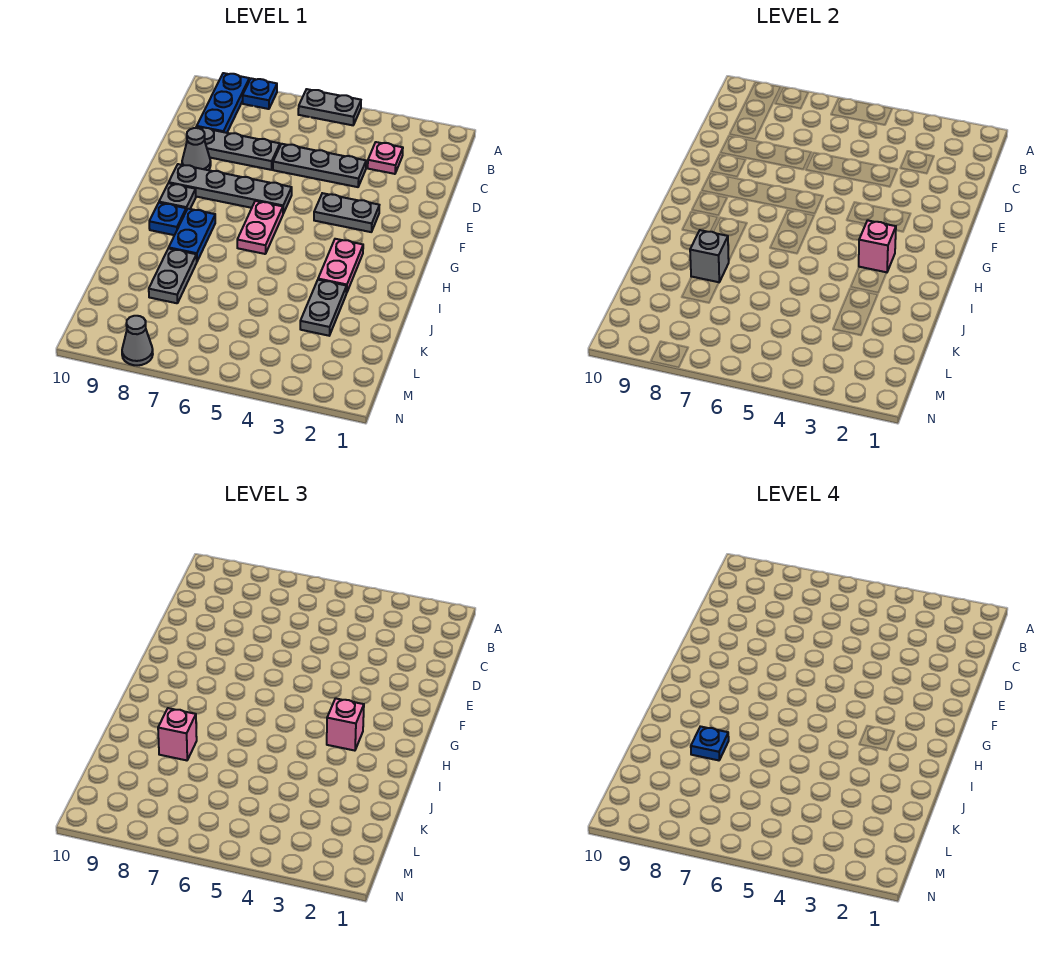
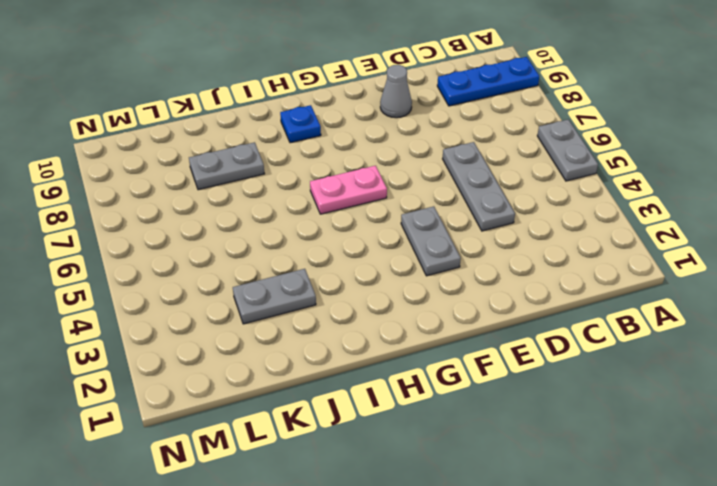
none -> blue 1x1 plate [242,78,277,109]
none -> pink 1x1 plate [368,142,403,174]
none -> grey 1x3 plate [196,127,280,170]

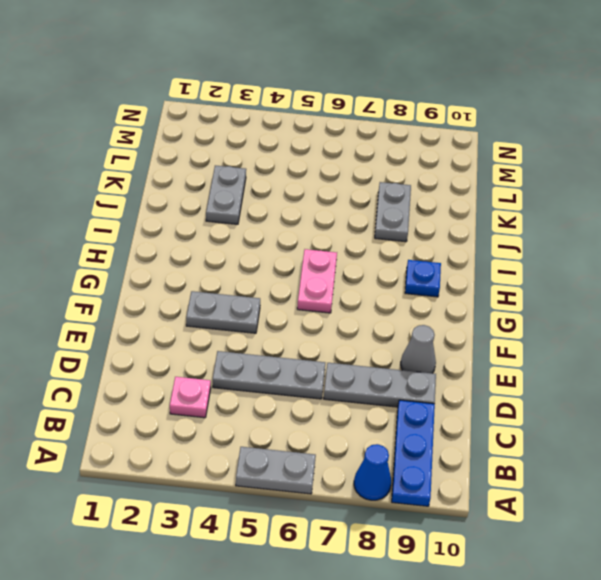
blue 1x1 cone [354,444,391,500] -> blue 1x1 plate [242,78,277,109]
none -> grey 1x4 plate [169,164,292,213]
none -> grey 1x1 plate [159,183,196,210]
none -> pink 1x2 plate [318,239,363,293]

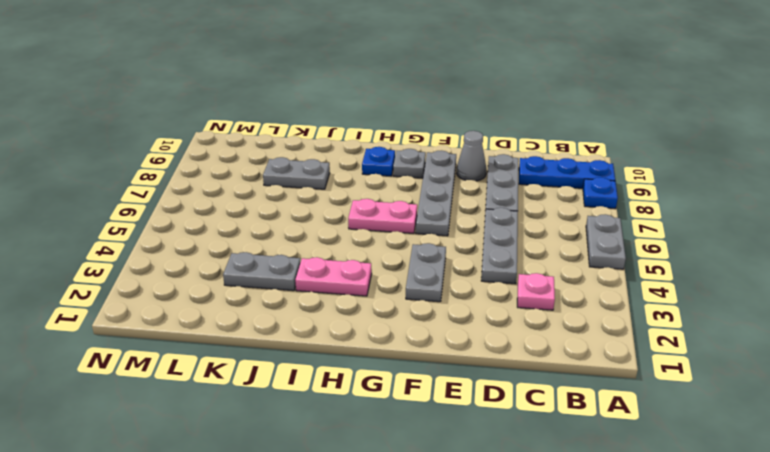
none -> blue 1x2 plate [169,209,215,261]
none -> grey 1x1 cone [122,316,153,365]
none -> pink 1x1 brick [859,220,896,273]

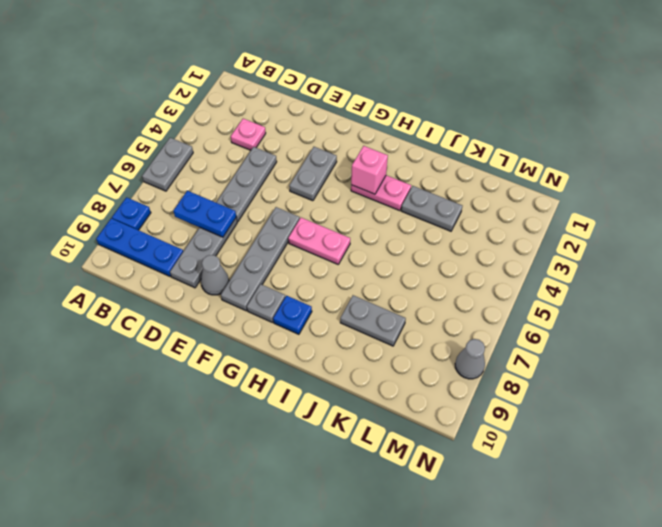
blue 1x2 plate [173,191,236,237] -> blue 1x2 plate moved to [169,209,215,261]
none -> grey 1x1 brick [690,230,729,282]
none -> pink 1x1 brick [327,698,364,751]
none -> pink 1x1 brick [158,708,197,760]

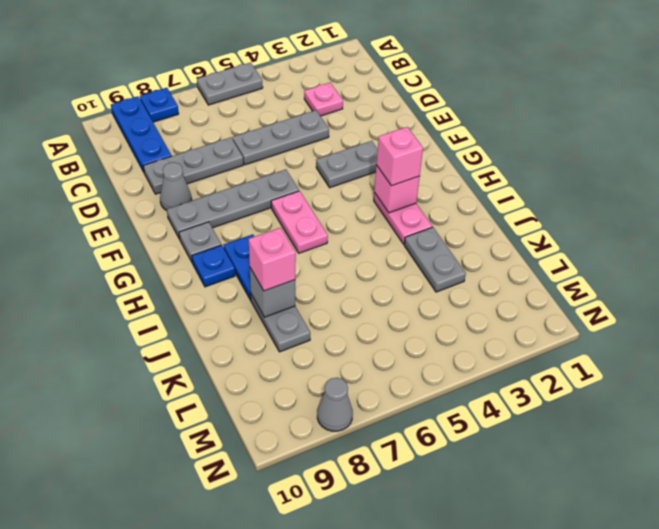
none -> blue 1x1 plate [691,726,729,760]

